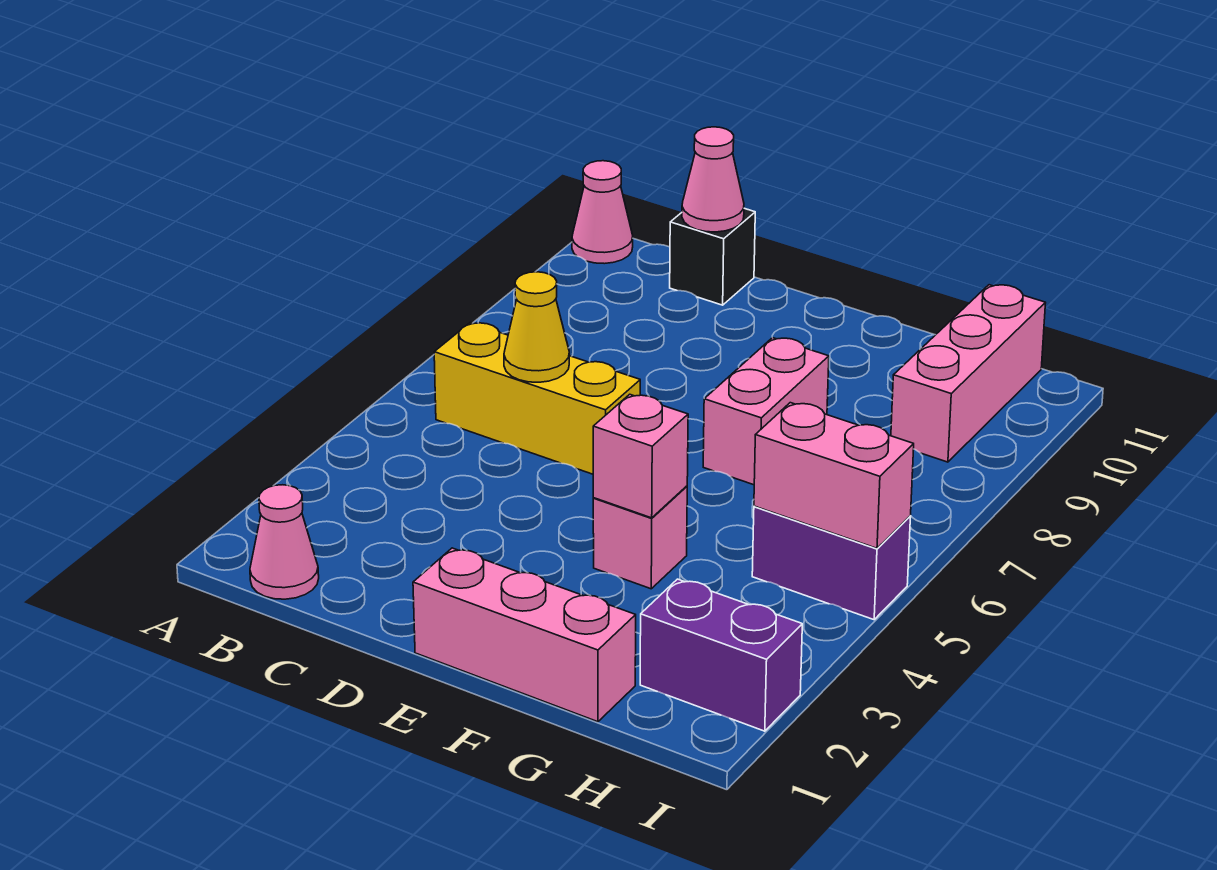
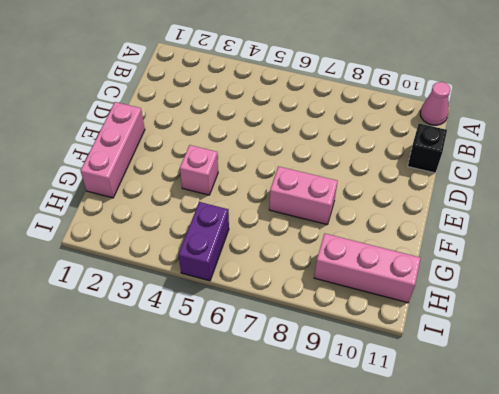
none -> pink 1x1 cone [250,485,319,599]
none -> yellow 1x3 brick [434,323,640,474]
none -> purple 1x2 brick [640,579,802,731]

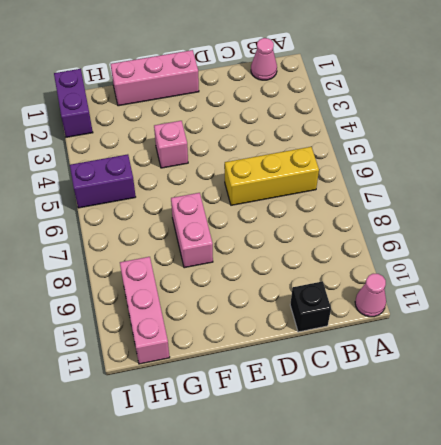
purple 1x2 brick [54,69,93,137] -> purple 1x2 brick turned to [640,579,802,731]
none -> yellow 1x1 cone [504,272,569,382]
none -> pink 1x1 cone [682,127,744,232]
none -> pink 1x1 brick [593,394,688,518]

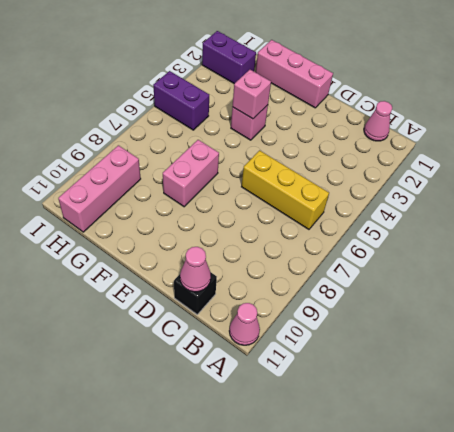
none -> yellow 1x1 cone [504,272,569,382]
none -> pink 1x2 brick [754,403,914,548]

